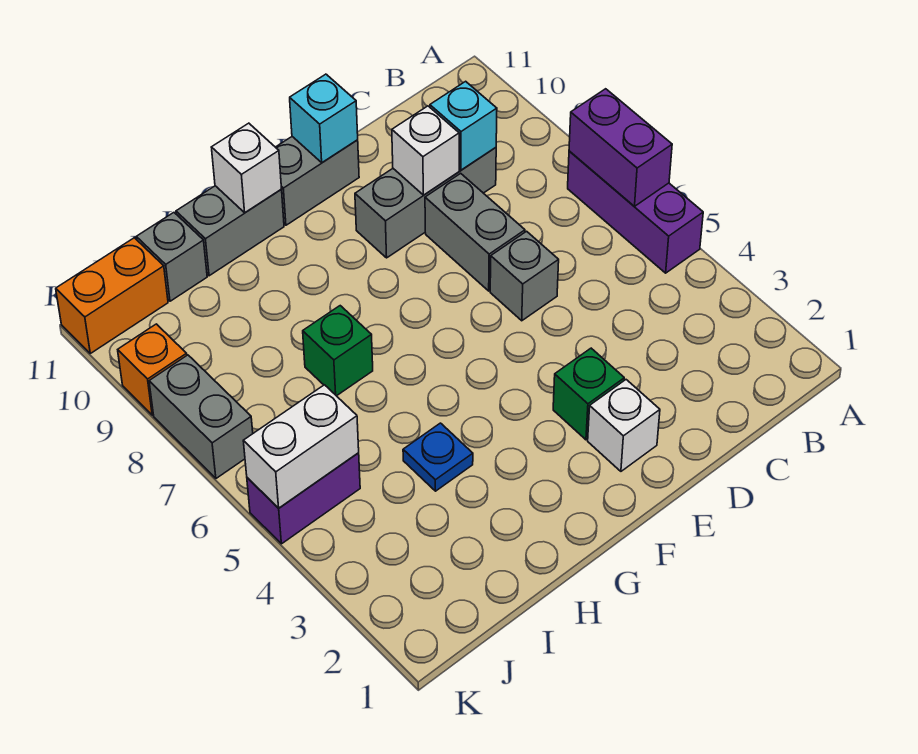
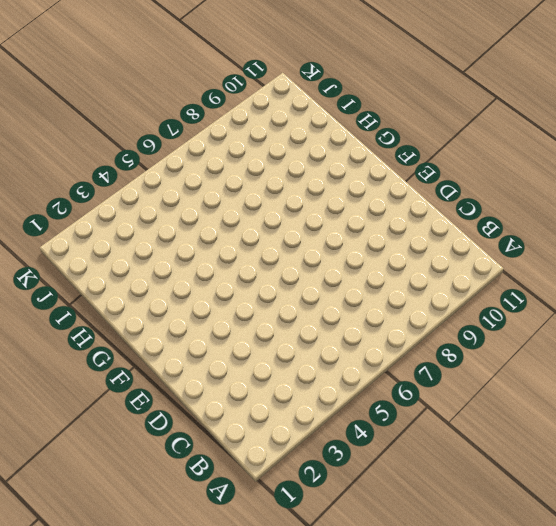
none -> purple 1x3 brick [568,151,703,273]
none -> grey 1x3 brick [355,148,496,258]
none -> grey 1x1 brick [490,231,559,321]

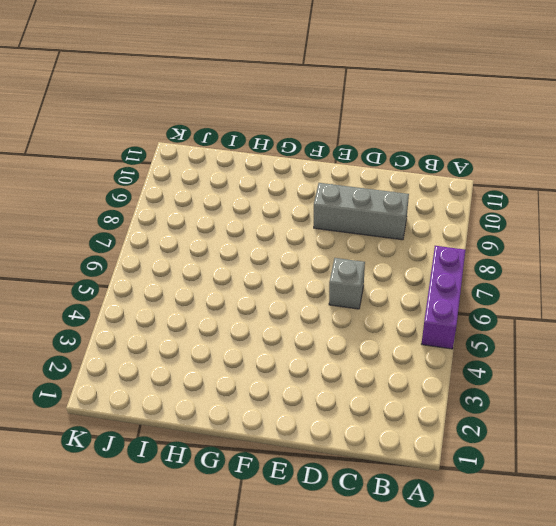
none -> grey 1x2 brick [425,173,525,291]
none -> white 1x1 brick [588,380,660,471]
none -> green 1x1 brick [553,348,624,440]

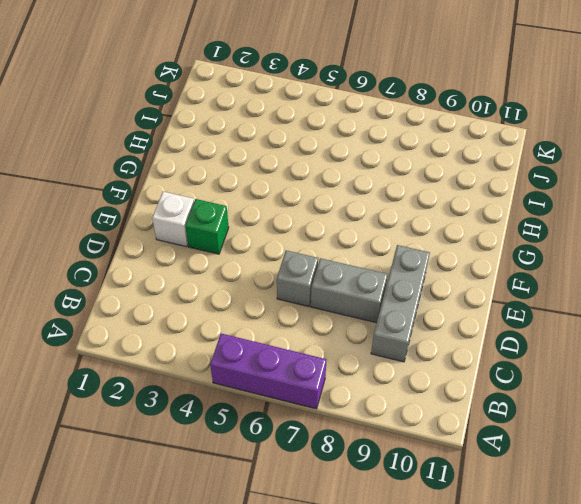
none -> grey 1x2 brick [276,137,359,225]
none -> grey 1x2 brick [176,186,284,276]
none -> blue 1x1 plate [403,423,473,491]

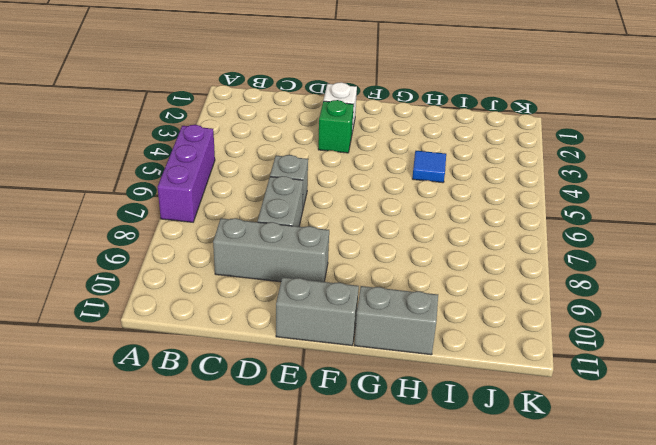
blue 1x1 tile [412,151,446,183] -> blue 1x1 plate [403,423,473,491]
none -> green 1x1 brick [303,306,373,396]
none -> grey 1x1 brick [136,213,207,301]
none -> purple 1x2 brick [247,453,360,544]

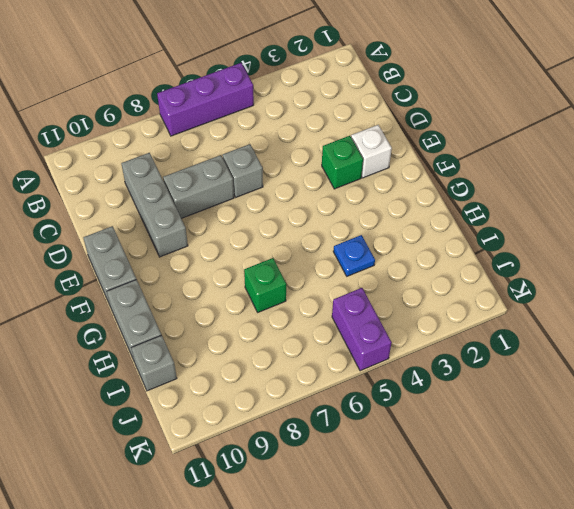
none -> orange 1x2 brick [56,238,168,353]
none -> grey 1x2 brick [149,355,253,478]
none -> orange 1x1 brick [118,324,187,415]

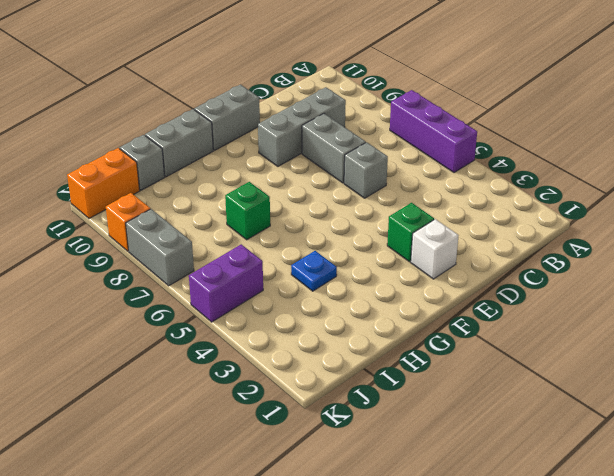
none -> purple 1x2 brick [569,89,672,206]
none -> cyan 1x1 brick [430,81,497,170]
none -> white 1x1 brick [392,106,459,195]

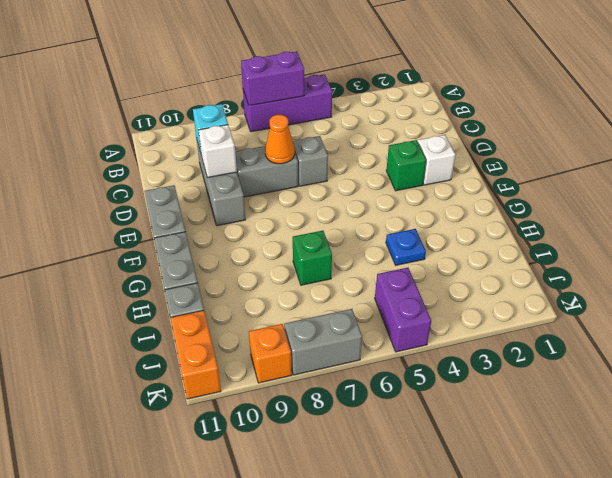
orange 1x1 cone [265,115,295,164] -> none
none -> cyan 1x1 brick [290,74,358,163]
none -> white 1x1 brick [211,123,282,213]
none -> white 1x2 brick [243,385,359,508]

